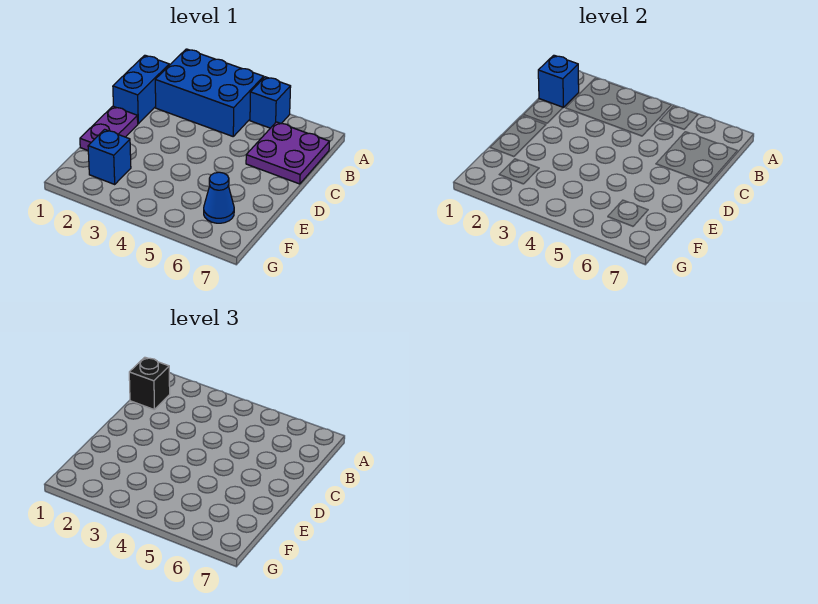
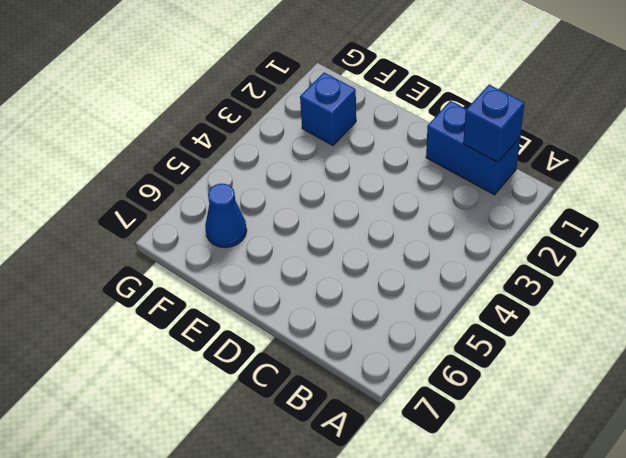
none -> blue 2x3 brick [155,49,264,136]
none -> blue 1x1 brick [250,77,291,128]

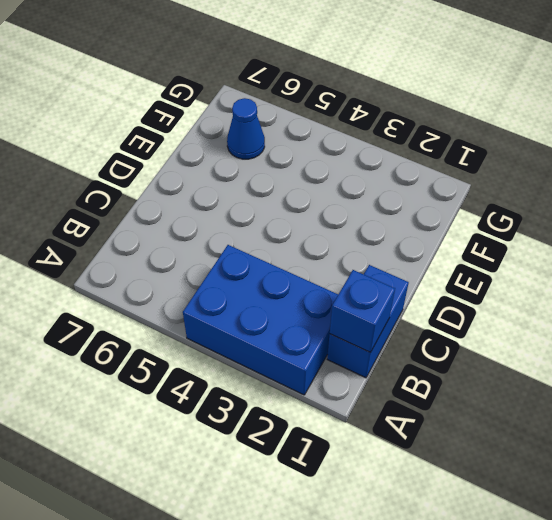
none -> blue 1x1 brick [250,77,291,128]
none -> purple 2x2 plate [246,122,330,184]

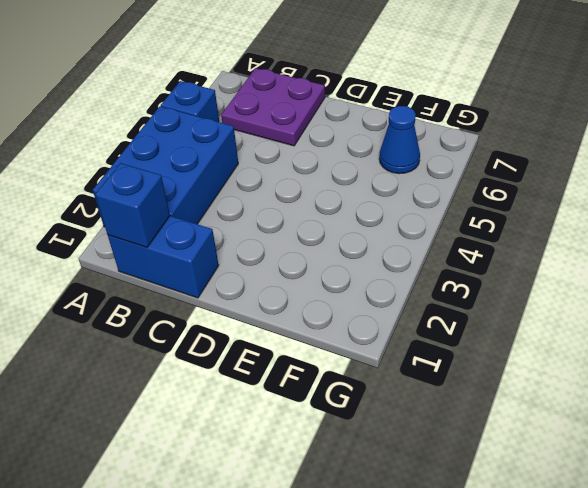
none -> purple 1x2 plate [80,106,138,150]
none -> blue 1x1 brick [88,129,131,184]

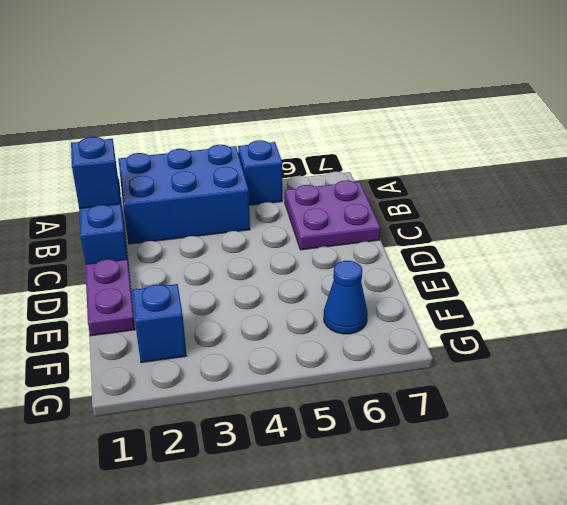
none -> black 1x1 brick [129,357,170,410]

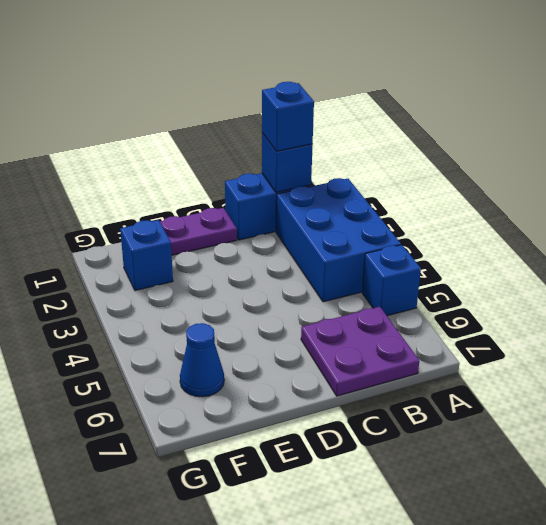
blue 1x1 brick [262,82,314,151] -> black 1x1 brick [129,357,170,410]

